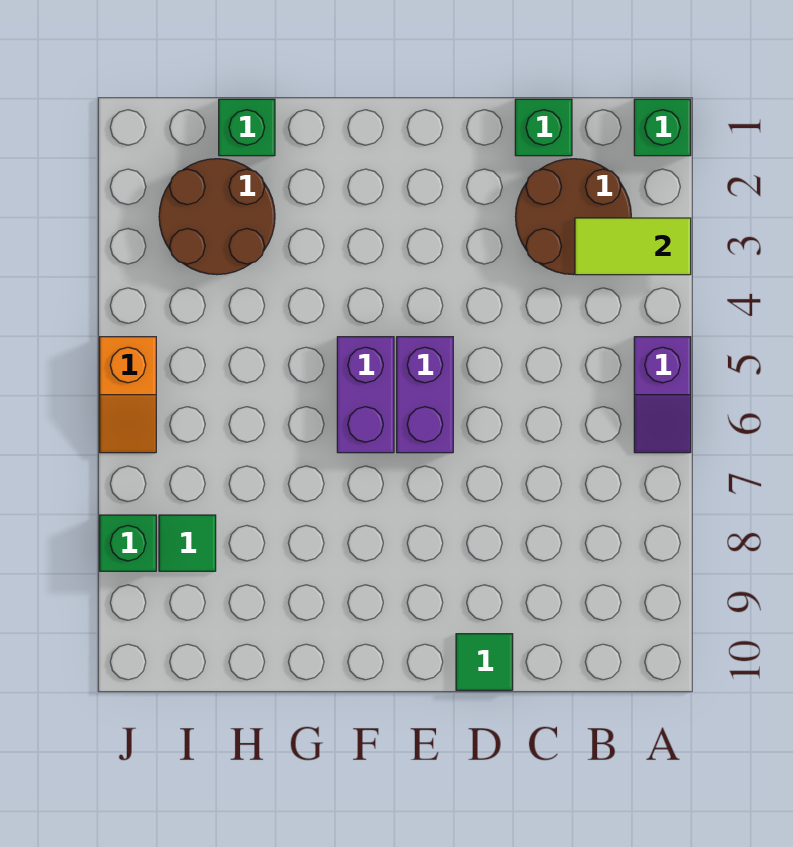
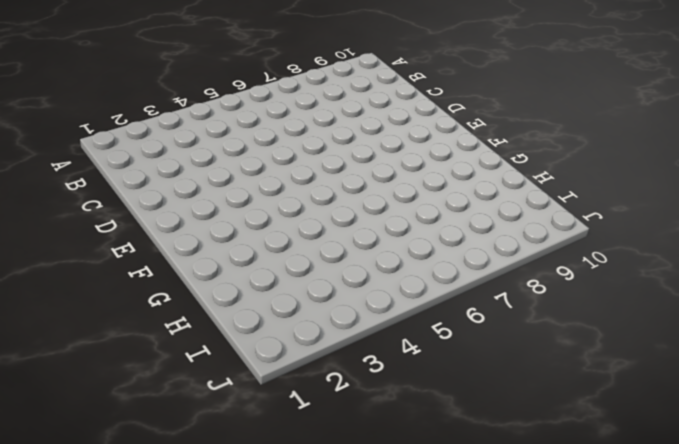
none -> green 1x1 brick [634,99,691,156]
none -> purple 1x2 slope [634,337,691,453]
none -> brown 2x2 round brick [516,159,631,275]

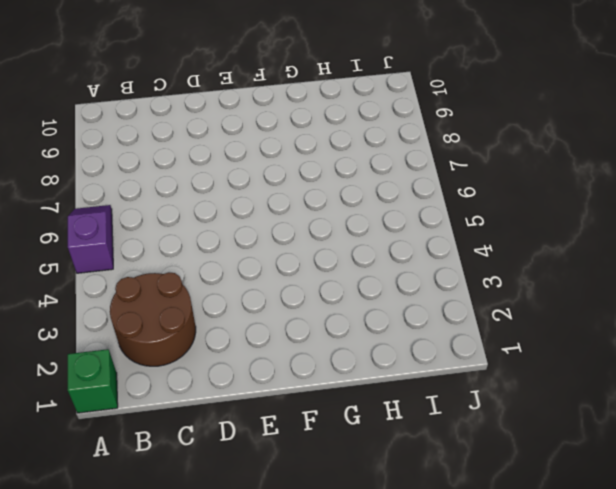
none -> green 1x1 brick [515,99,572,156]
none -> green 1x1 tile [456,634,513,690]
none -> purple 1x2 brick [397,337,453,453]

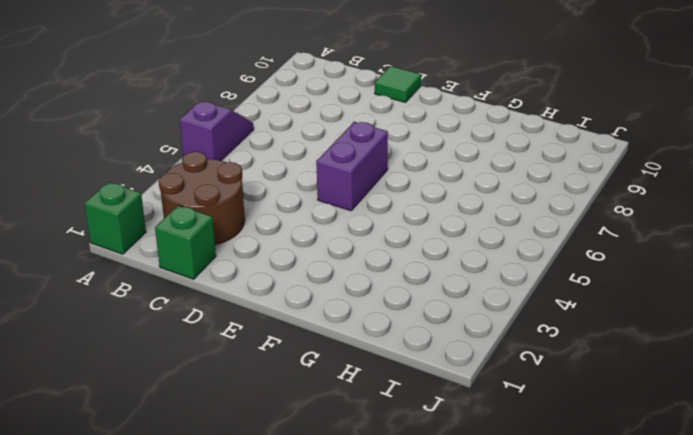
none -> purple 1x2 brick [337,337,394,453]
none -> green 1x1 brick [219,99,275,156]
none -> brown 2x2 round brick [159,159,275,275]

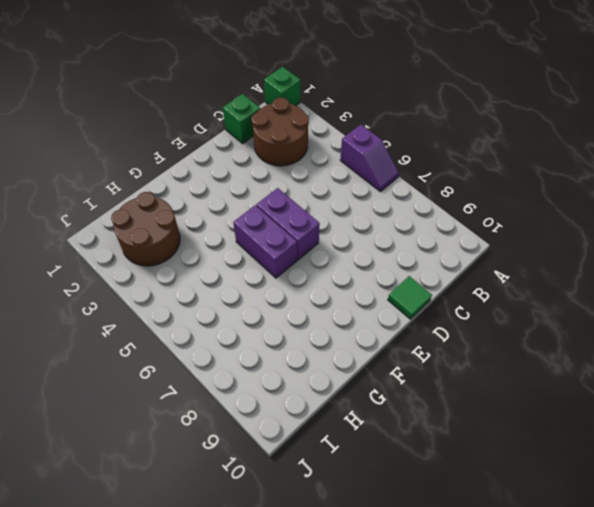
none -> green 1x1 brick [219,99,275,156]
none -> green 1x1 tile [159,515,216,571]
none -> orange 1x2 slope [100,337,156,453]

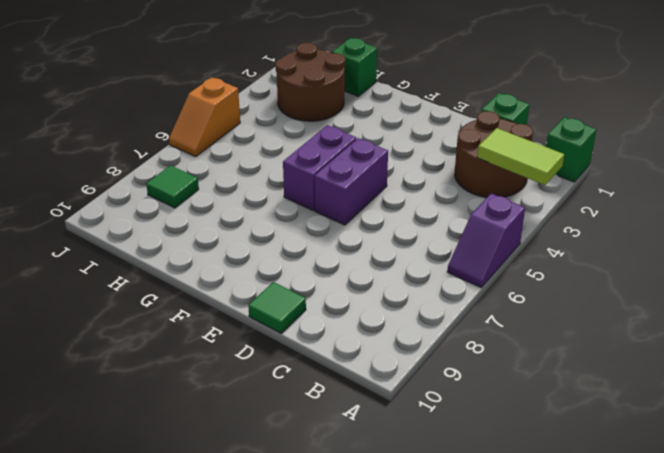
none -> green 1x1 brick [100,515,156,571]

